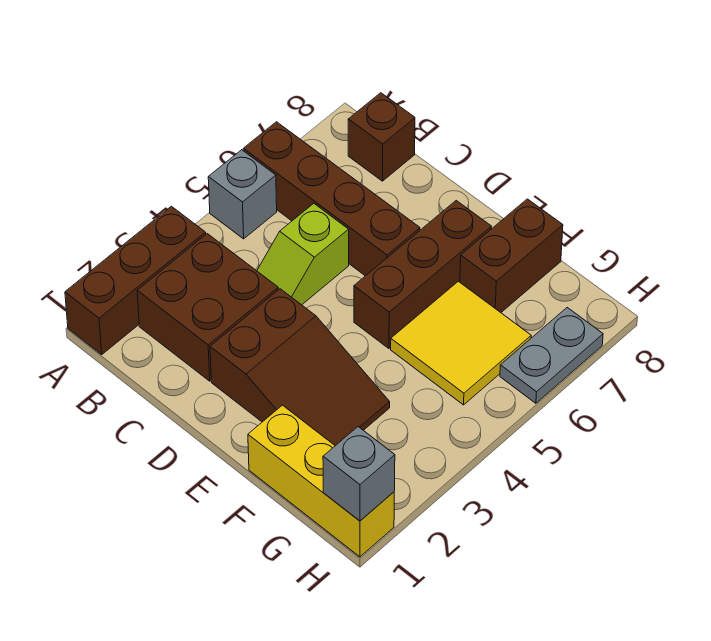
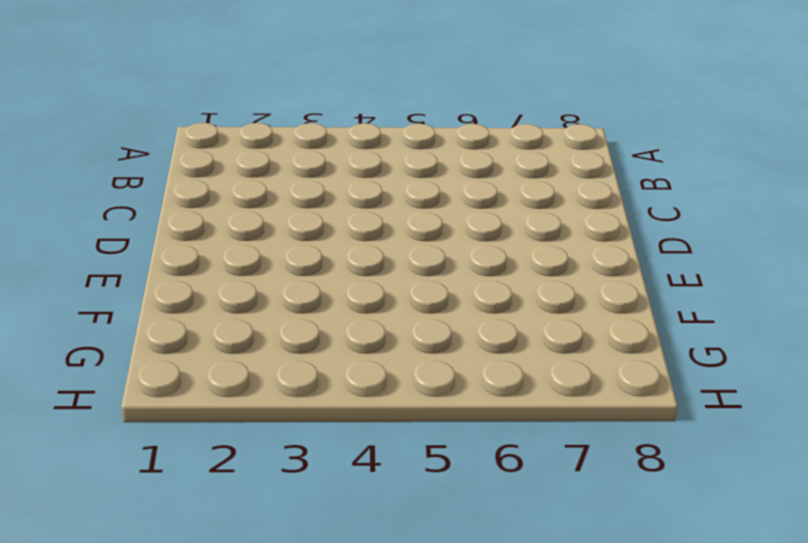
none -> brown 1x3 brick [65,206,206,354]
none -> grey 1x1 brick [208,150,277,239]
none -> brown 1x4 brick [243,122,420,276]

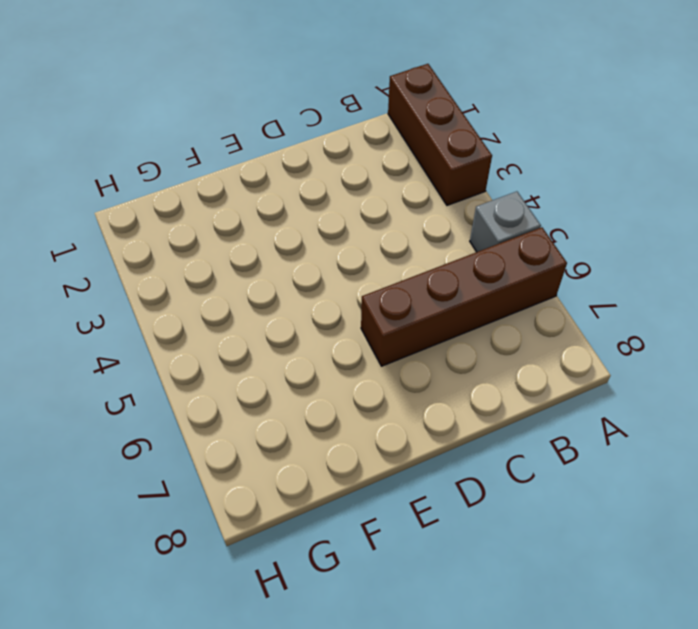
none -> brown 2x2 brick [137,234,278,381]
none -> brown 1x1 brick [348,93,415,181]
none -> lime 1x2 slope [257,204,349,305]

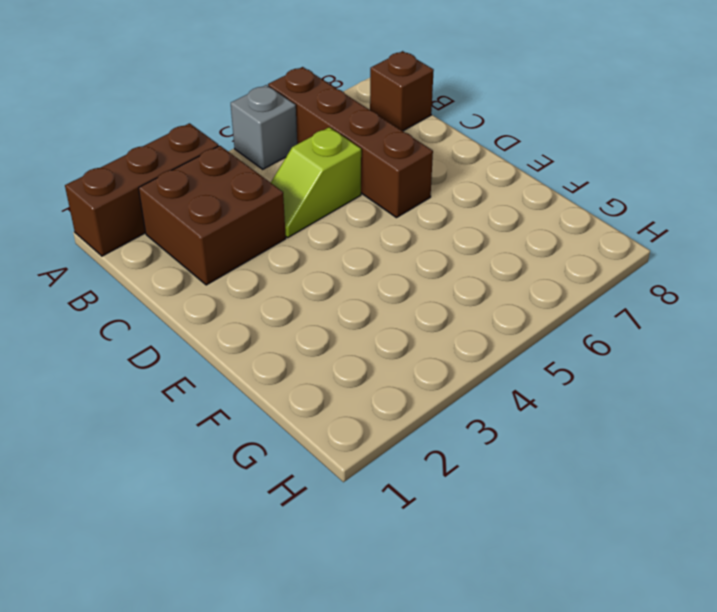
none -> brown 2x3 slope [210,289,390,446]
none -> brown 1x3 brick [354,201,492,348]
none -> yellow 1x3 brick [248,405,394,557]

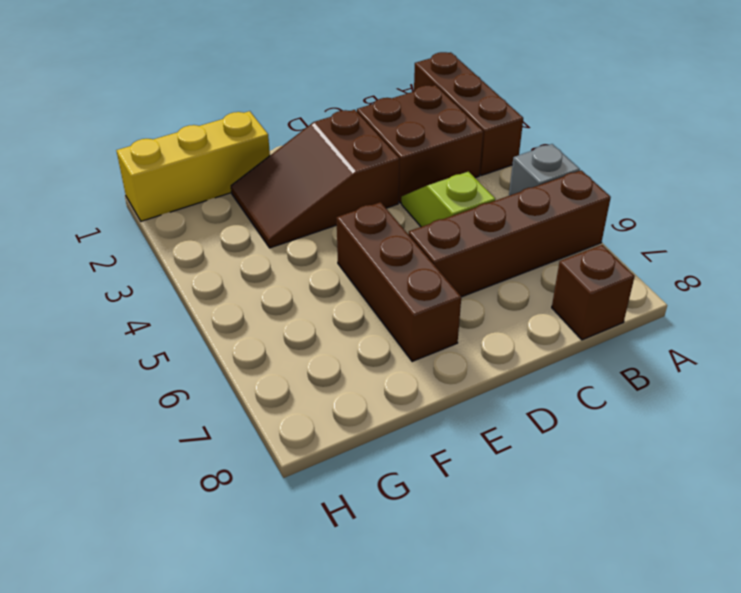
none -> yellow 2x2 tile [391,281,531,405]
none -> brown 1x2 brick [460,199,563,312]
none -> grey 1x2 plate [500,308,603,403]

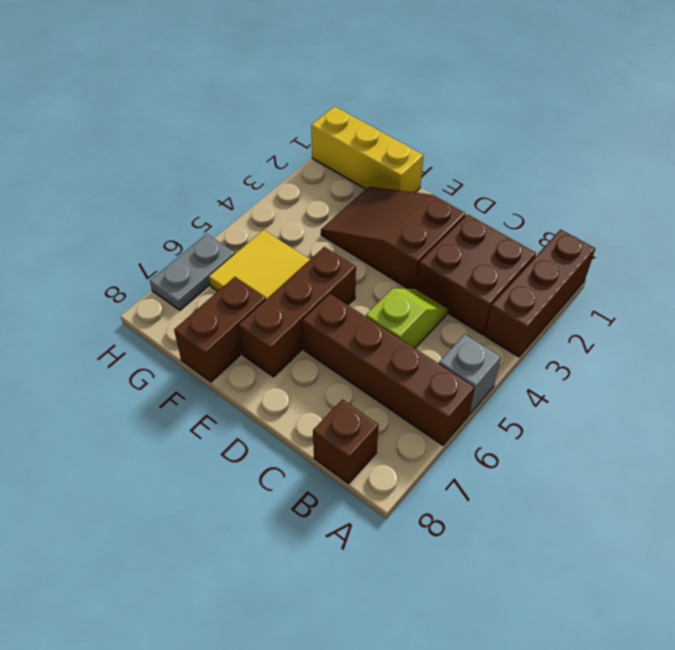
none -> grey 1x1 brick [323,427,395,521]

